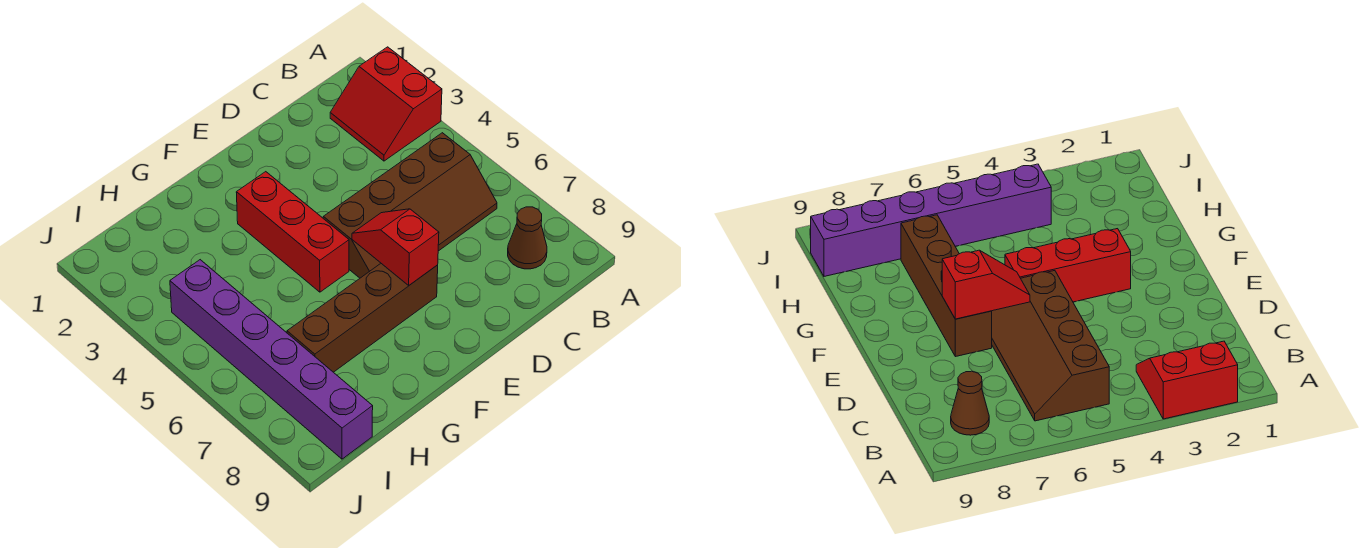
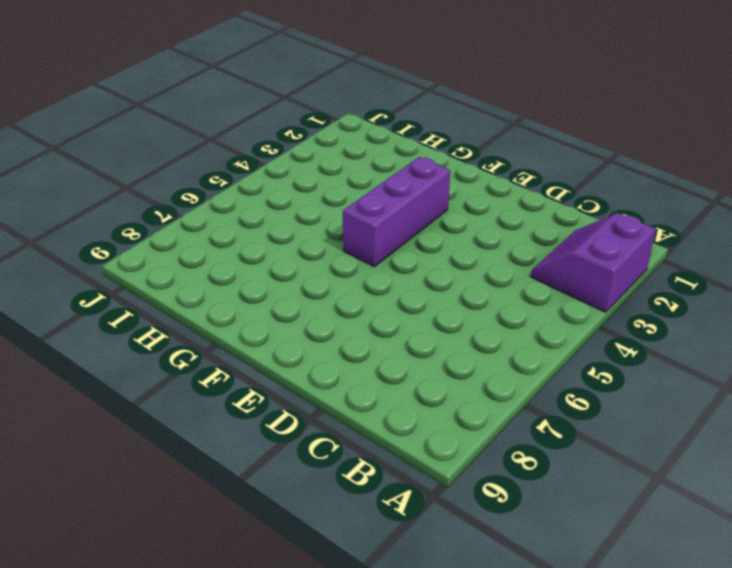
purple 2x2 slope [531,213,656,312] -> red 2x2 slope [330,47,442,161]
purple 1x3 brick [343,157,450,267] -> red 1x3 brick [236,172,349,292]
none -> brown 2x4 slope [323,133,497,278]
none -> brown 1x1 cone [508,207,547,269]

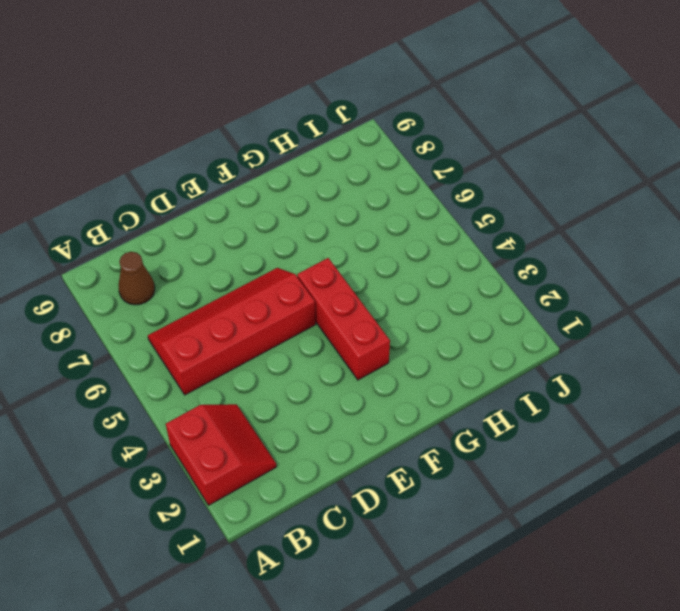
red 2x4 slope [148,268,316,395] -> brown 2x4 slope [323,133,497,278]
none -> brown 1x4 brick [287,264,438,372]
none -> purple 1x6 brick [170,260,373,459]

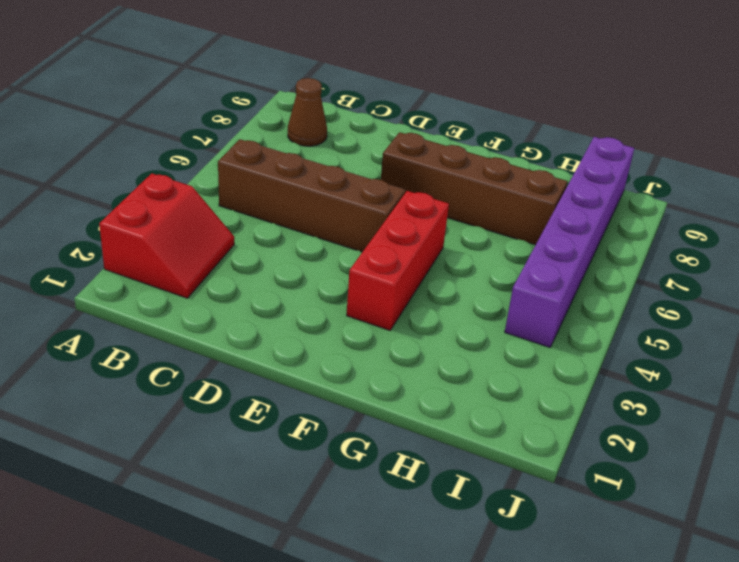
none -> red 1x2 slope [352,209,439,285]

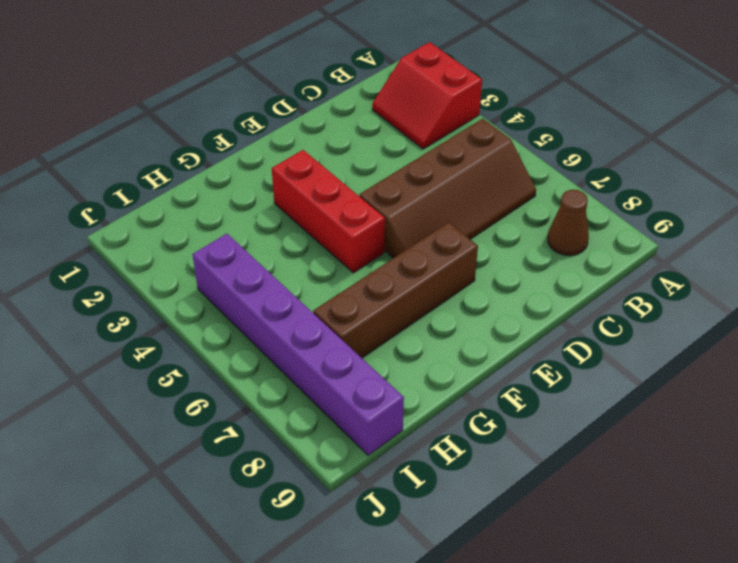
none -> red 1x2 slope [352,209,439,285]

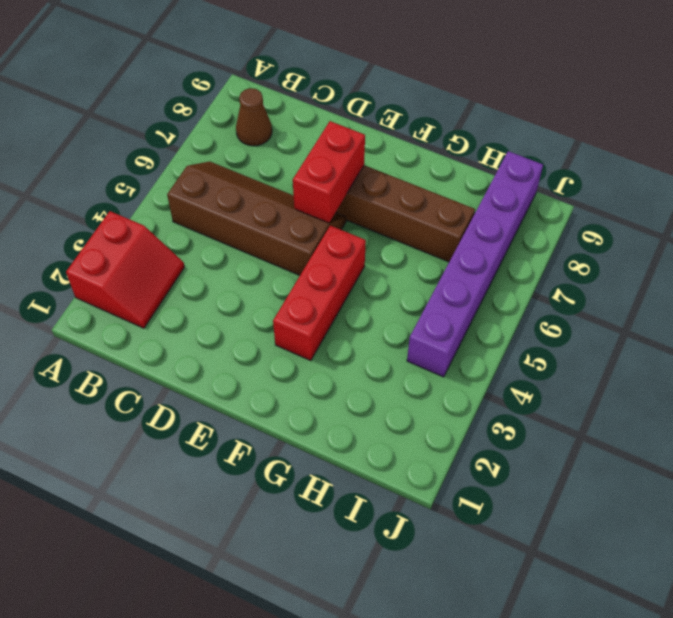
red 1x2 brick [293,121,365,223] -> red 1x2 slope [352,209,439,285]

